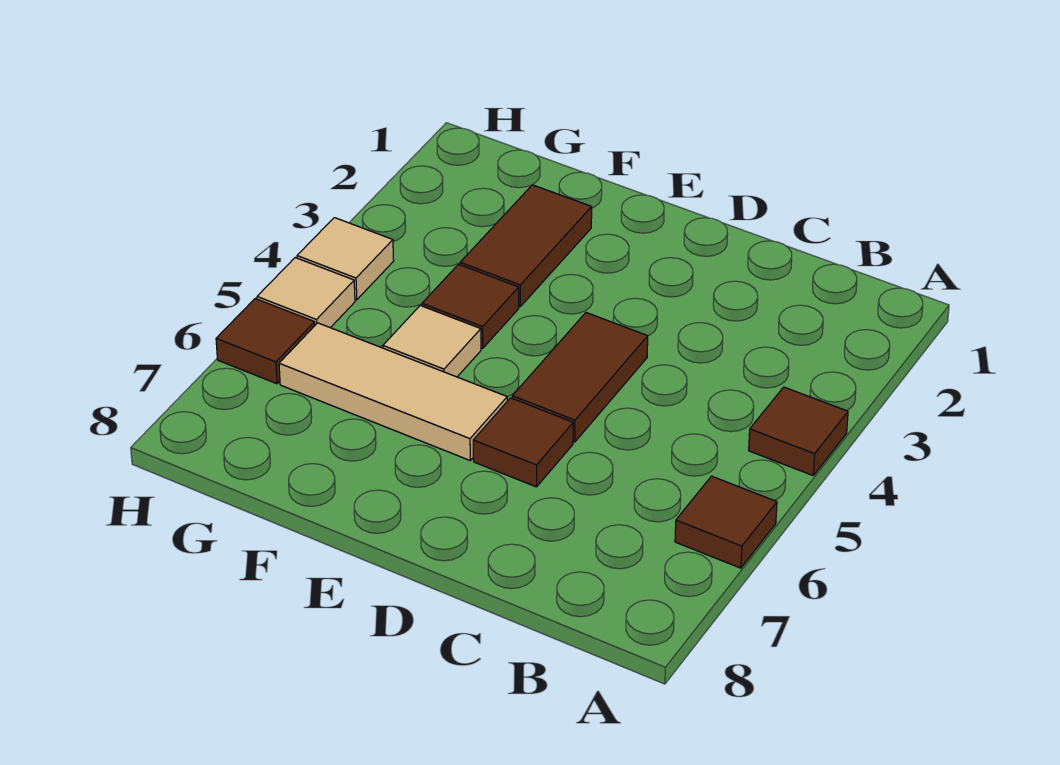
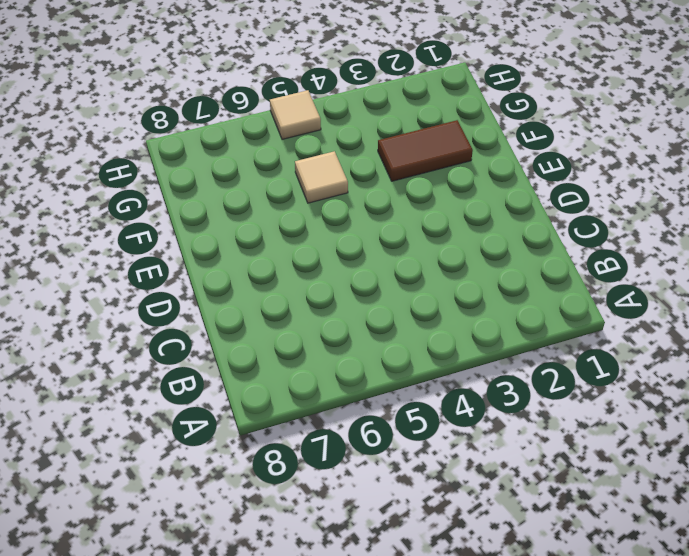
none -> brown 1x1 tile [749,387,848,475]
none -> brown 1x1 tile [675,476,777,568]

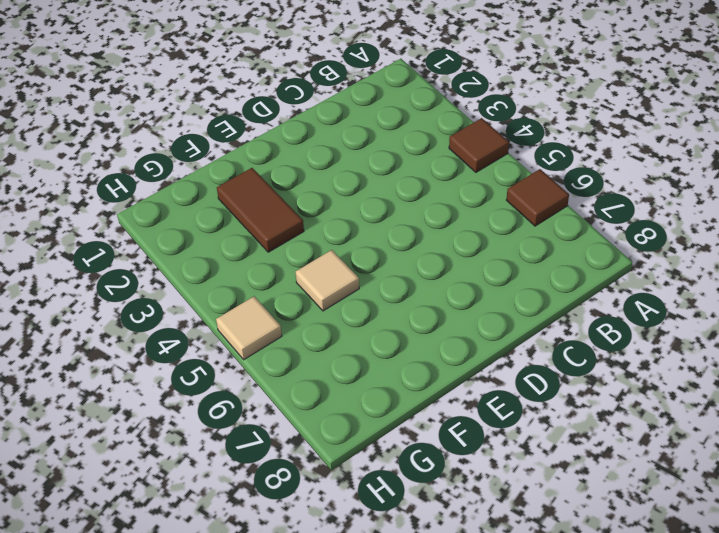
none -> brown 1x2 tile [512,313,648,442]
none -> brown 1x1 tile [473,398,573,487]

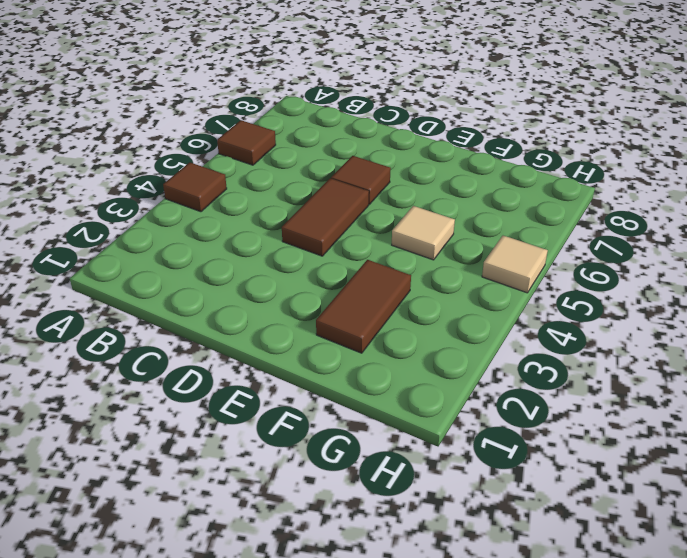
none -> tan 1x3 tile [279,323,507,460]
none -> brown 1x1 tile [422,264,519,348]

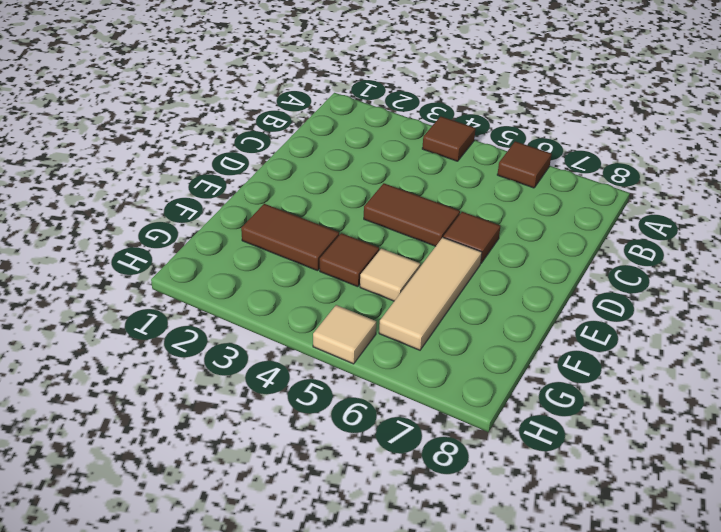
none -> tan 1x1 tile [297,218,394,300]
none -> brown 1x1 tile [216,299,315,384]

